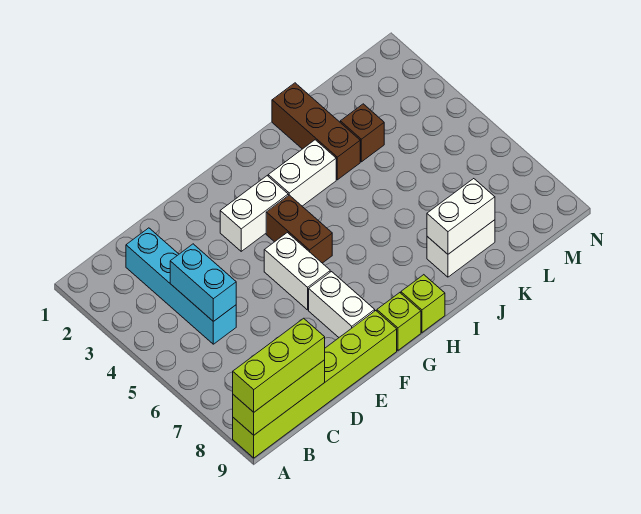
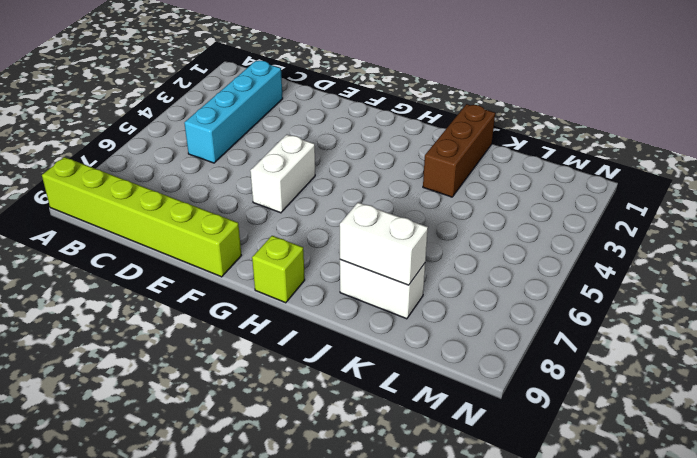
none -> white 1x2 brick [220,176,288,251]
none -> white 1x2 brick [309,272,375,337]
none -> brown 1x2 brick [266,195,332,263]

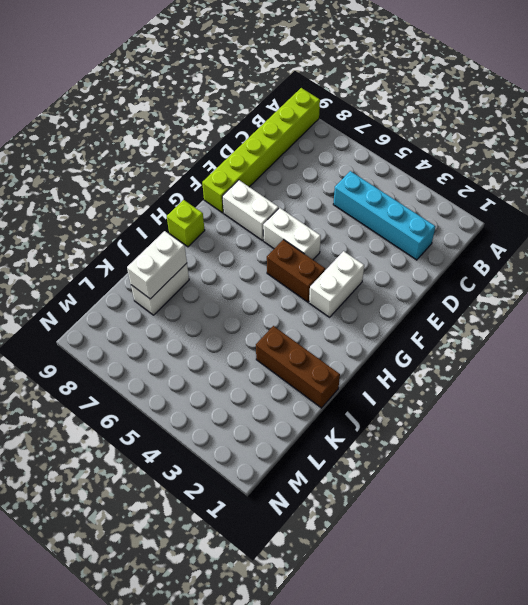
none -> lime 1x1 brick [377,293,421,350]
none -> white 1x2 brick [268,140,336,206]
none -> brown 1x1 brick [340,104,384,162]

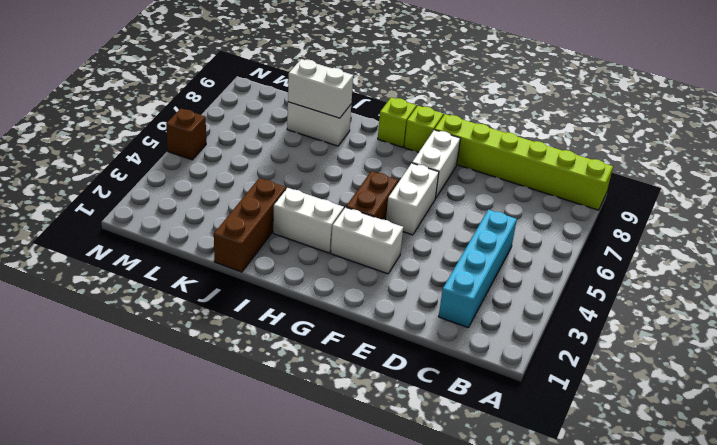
brown 1x1 brick [166,109,206,160] -> brown 1x1 brick moved to [340,104,384,162]
none -> lime 1x3 brick [233,360,325,435]
none -> cyan 1x2 brick [170,244,236,322]
none -> lime 1x3 brick [233,318,325,412]

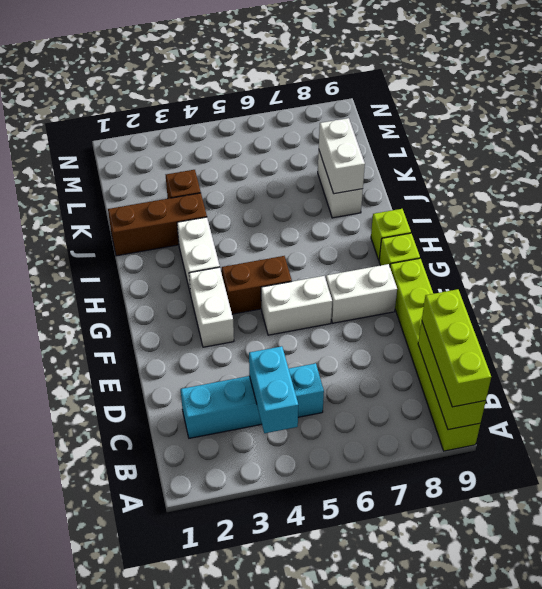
cyan 1x2 brick [249,346,298,433] -> cyan 1x2 brick turned to [170,244,236,322]

